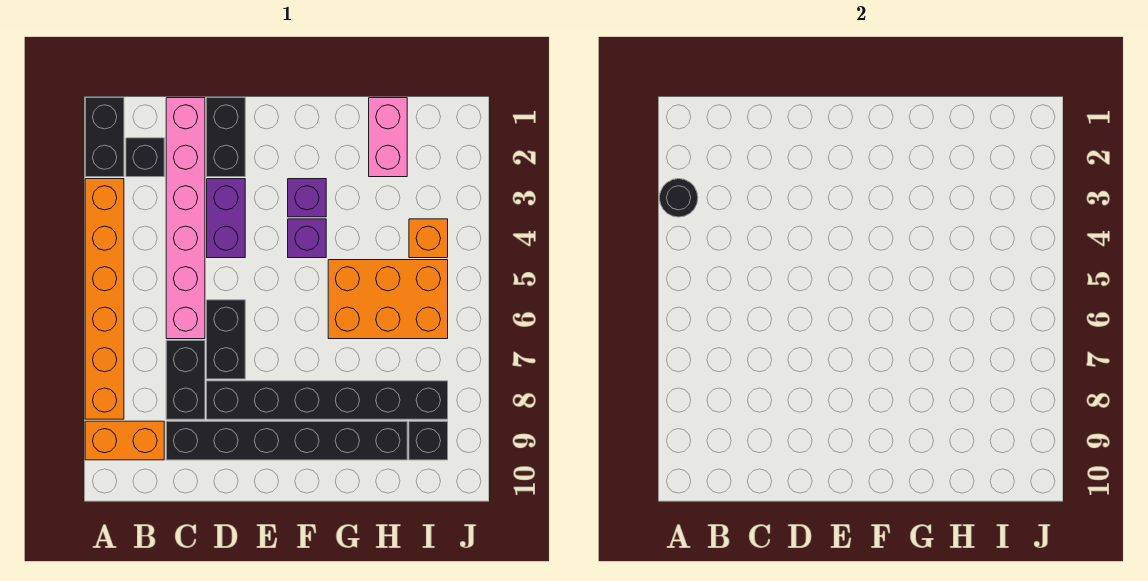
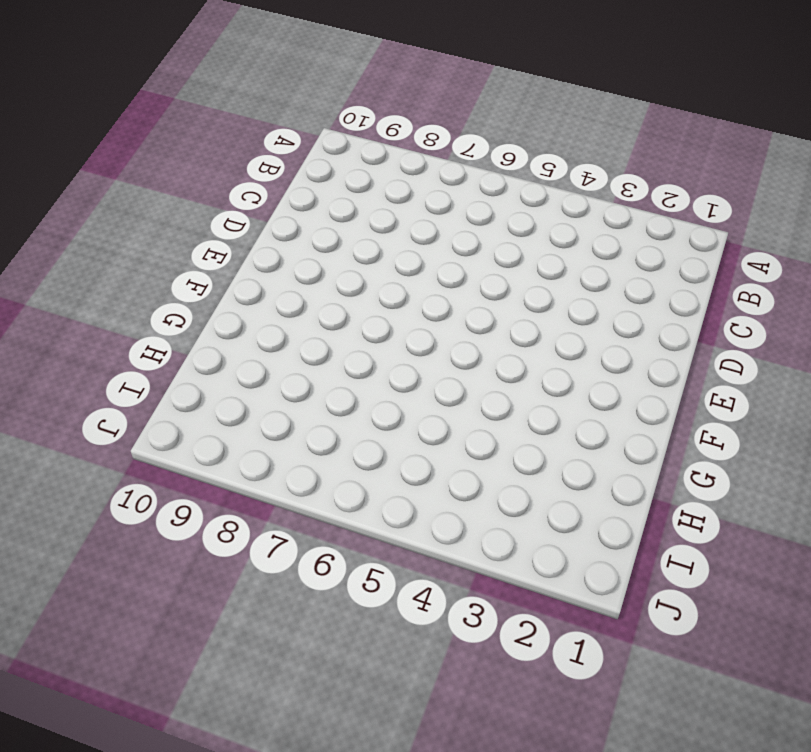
none -> black 1x2 brick [85,98,124,177]
none -> orange 1x6 brick [85,179,124,419]
none -> orange 1x2 brick [85,421,164,460]

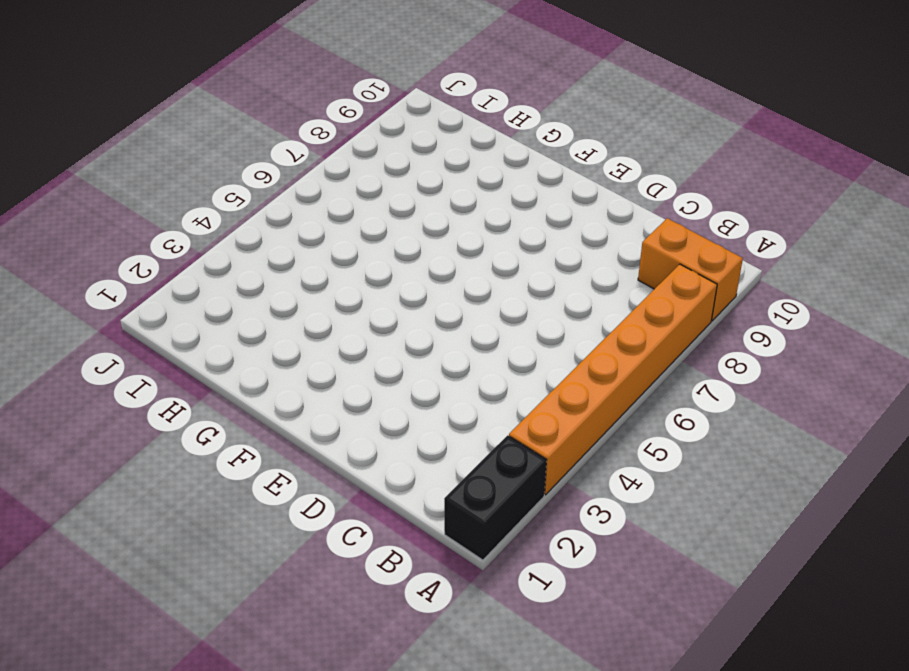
none -> black 1x1 brick [126,138,164,177]
none -> pink 1x6 brick [166,98,205,339]
none -> black 1x2 brick [166,340,205,419]

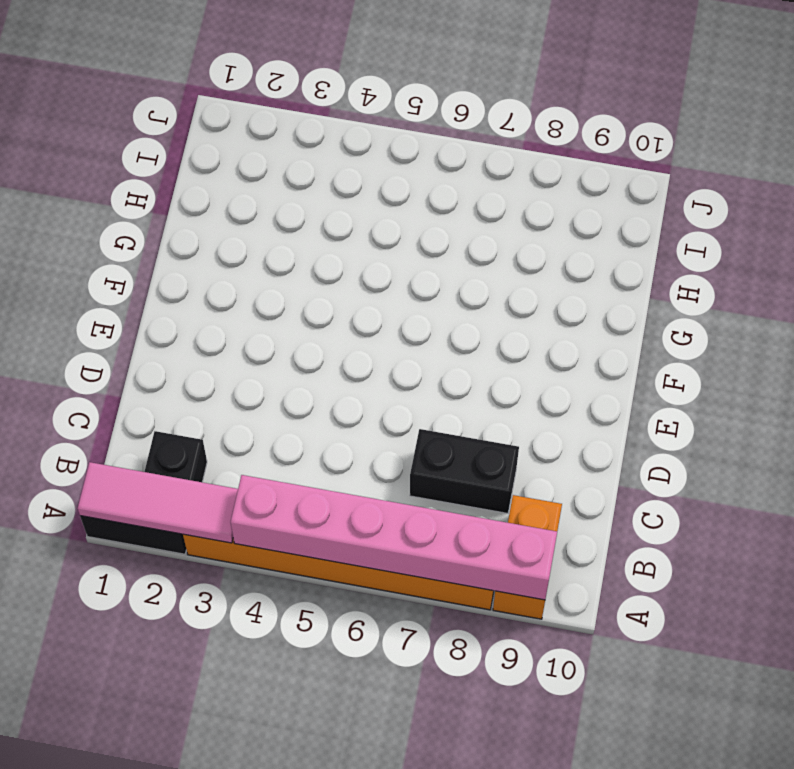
pink 1x3 tile [78,462,238,543] -> black 1x1 round brick [659,179,698,217]
pink 1x6 brick [231,475,557,600] -> pink 1x6 brick moved to [166,98,205,339]
none -> black 1x6 brick [166,421,407,460]
none -> black 1x2 brick [207,98,245,177]
none -> purple 1x2 brick [207,179,245,258]

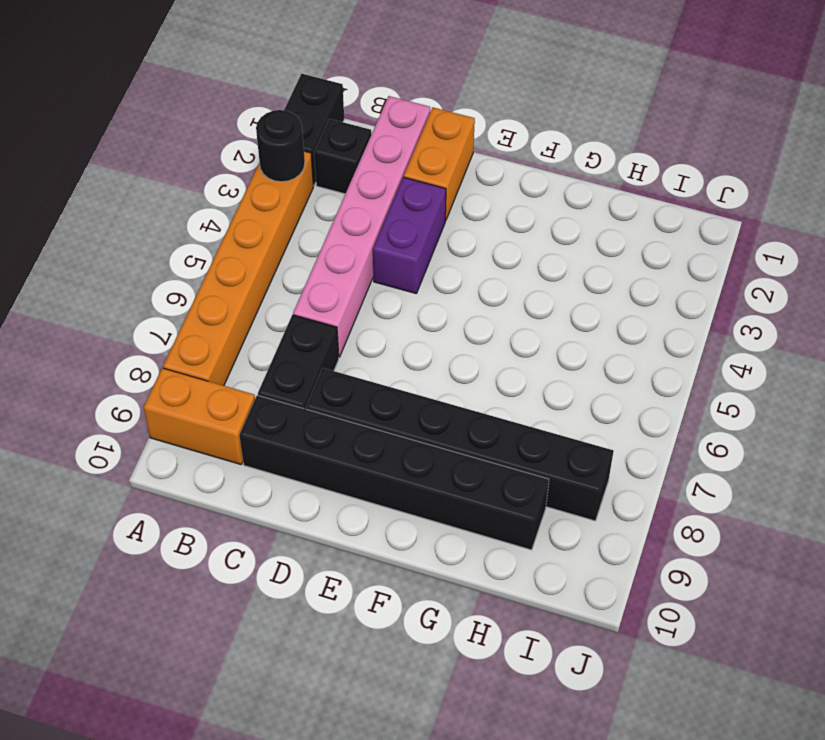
orange 1x2 brick [404,107,475,221] -> black 1x2 brick [207,98,245,177]
none -> black 1x2 brick [207,300,245,379]
none -> purple 1x1 brick [288,179,326,217]
none -> purple 1x1 brick [288,219,326,258]

